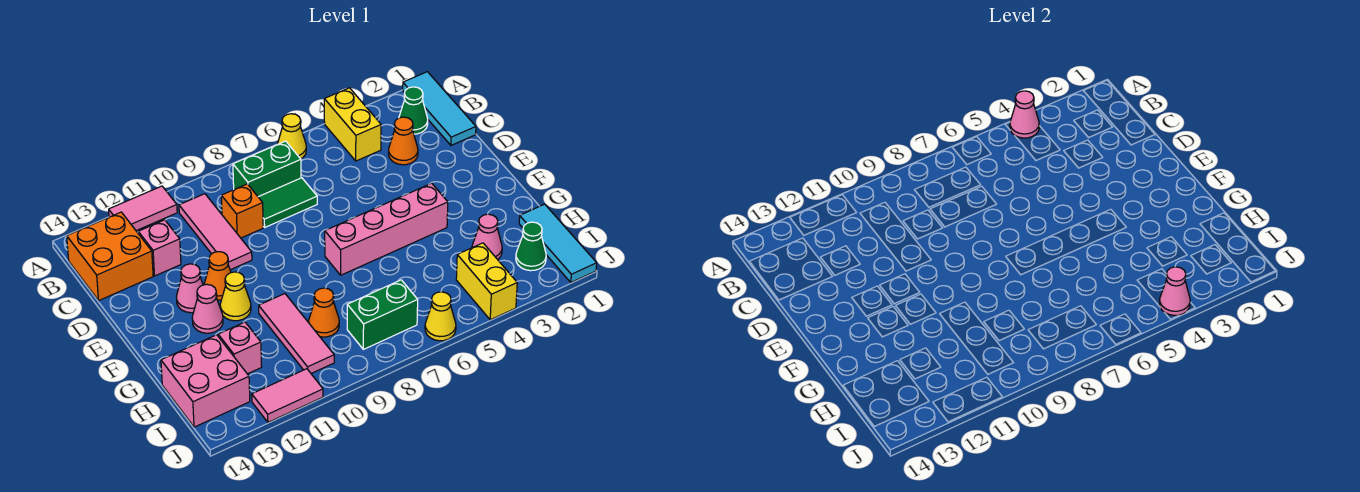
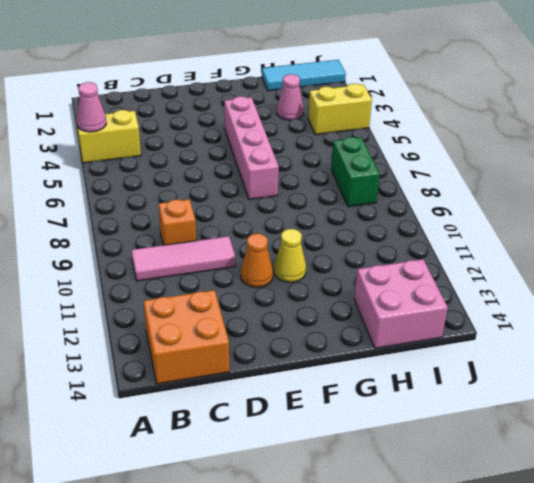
none -> cyan 1x3 tile [403,72,476,145]
none -> yellow 1x1 cone [278,114,306,159]
none -> pink 1x2 tile [109,186,177,231]
none -> green 1x1 cone [399,87,428,134]

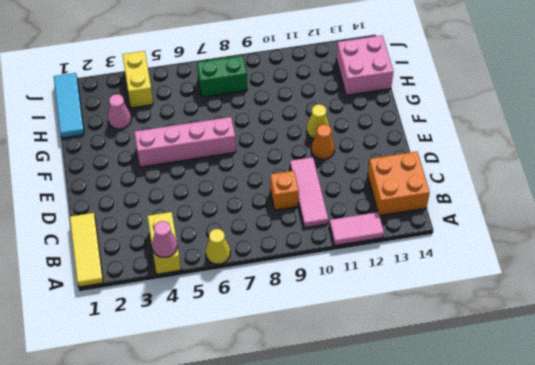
yellow 1x3 tile [70,213,103,287] -> cyan 1x3 tile [403,72,476,145]
none -> green 1x1 cone [399,87,428,134]
none -> green 1x2 brick [233,141,301,197]
none -> orange 1x1 cone [389,117,418,165]
none -> green 1x2 tile [259,178,317,227]

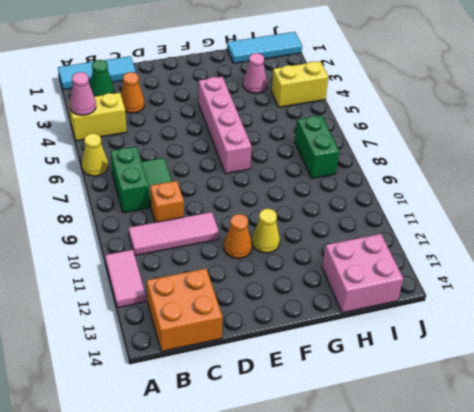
none -> pink 1x1 brick [138,220,181,276]
none -> pink 1x1 cone [176,264,203,313]
none -> pink 1x1 cone [192,284,223,333]
none -> pink 1x3 tile [259,294,334,373]

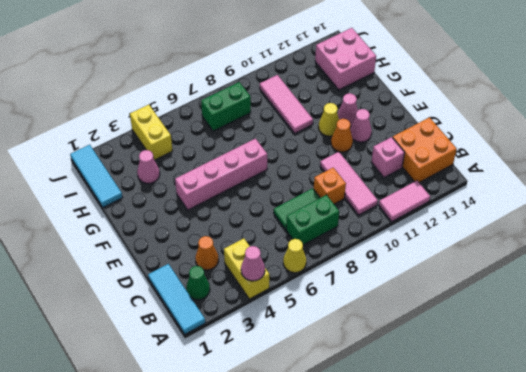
none -> orange 1x1 cone [309,288,339,337]
none -> pink 1x1 brick [218,322,262,374]
none -> green 1x1 cone [516,222,546,271]
none -> yellow 1x1 cone [425,292,456,341]

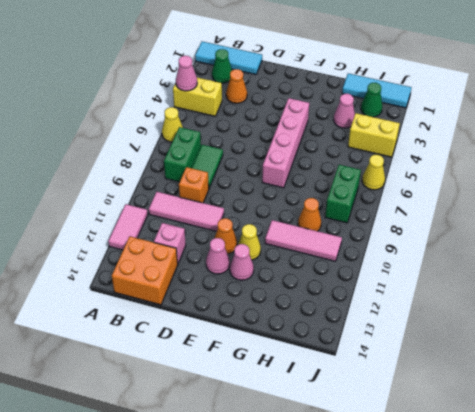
none -> pink 1x1 brick [218,322,262,374]
none -> pink 2x2 brick [161,335,250,427]
none -> pink 1x2 tile [252,369,323,422]
none -> pink 1x1 cone [1160,267,1190,315]

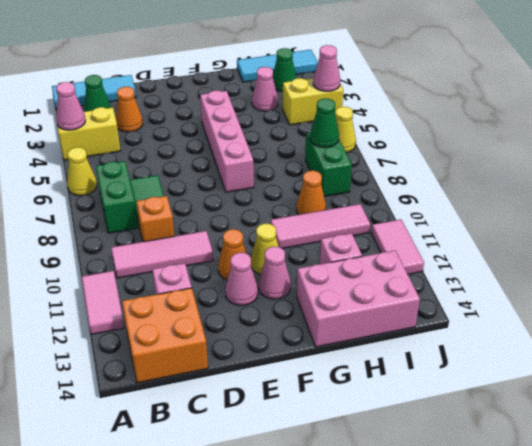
pink 2x3 brick [297,251,420,347] -> pink 2x2 brick [161,335,250,427]
green 1x1 cone [310,99,339,148] -> none

